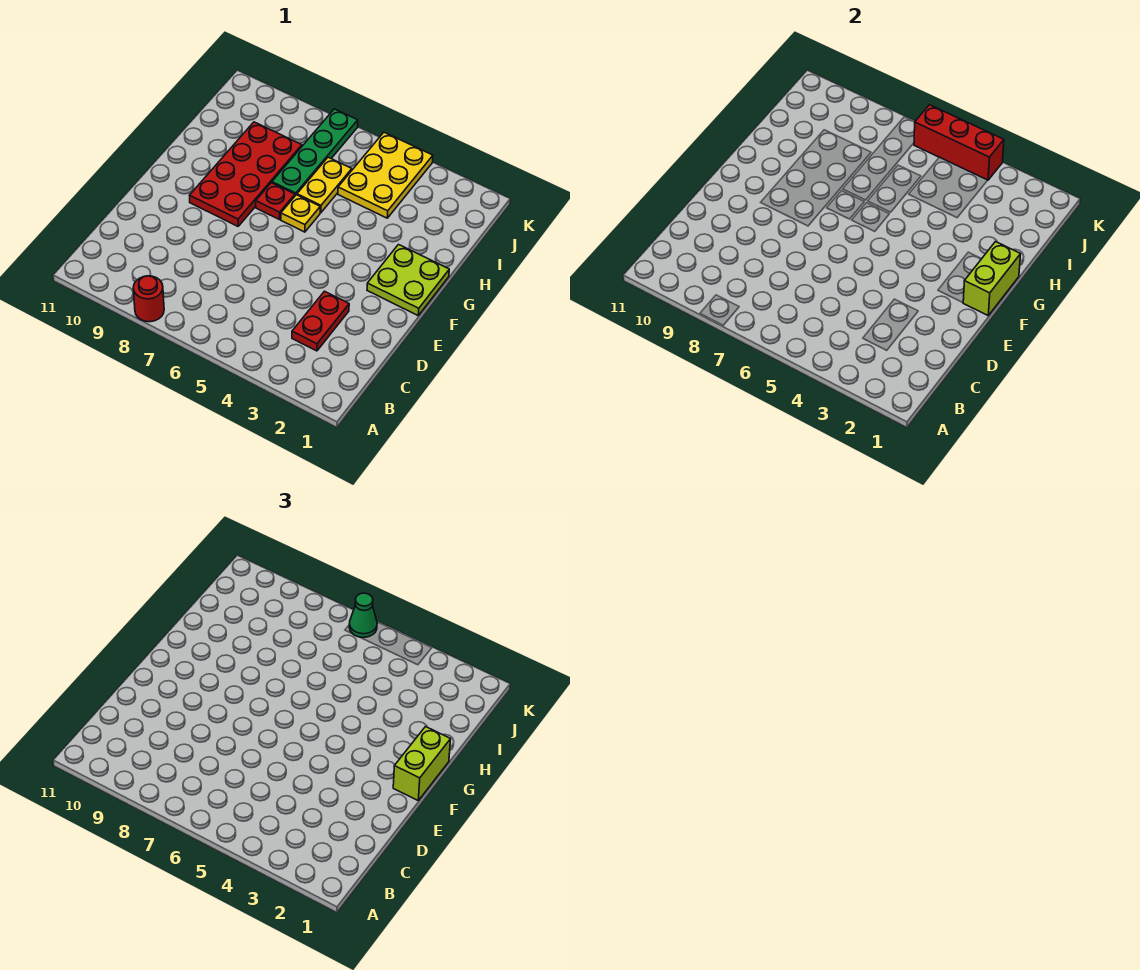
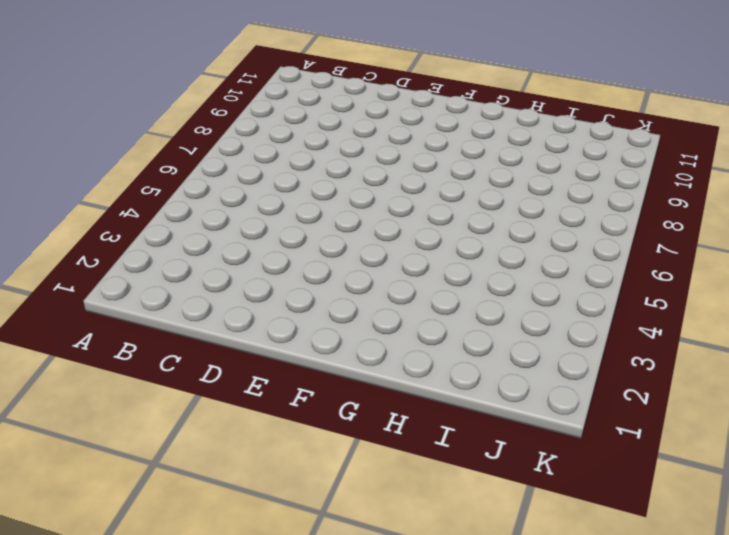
none -> red 1x1 round brick [133,276,164,322]
none -> red 1x2 plate [292,291,349,351]
none -> lime 2x2 plate [367,245,449,315]

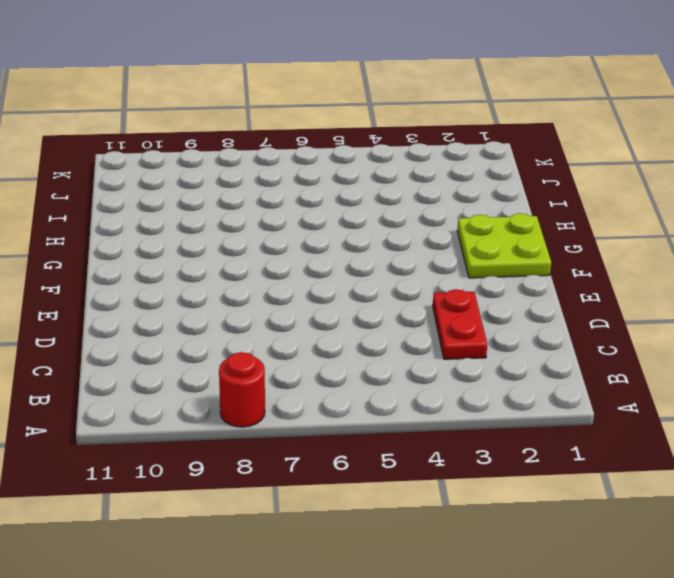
none -> red 2x4 plate [190,122,302,226]
none -> yellow 1x1 plate [281,195,320,232]
none -> red 1x1 plate [256,183,295,220]

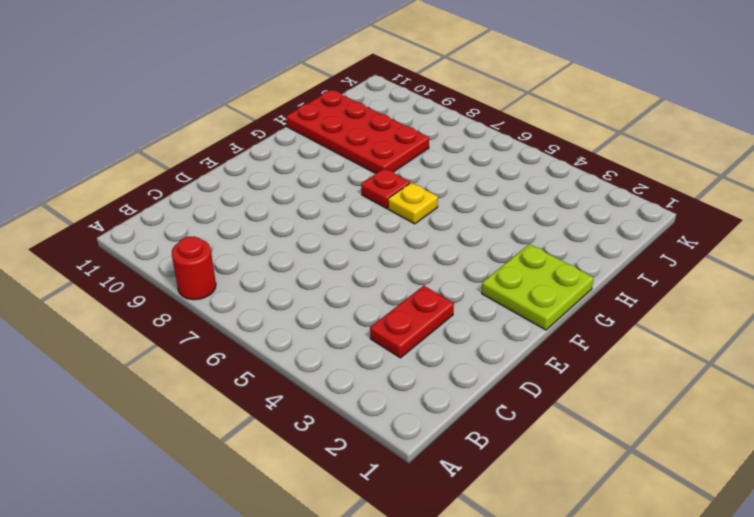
red 2x4 plate [286,90,429,173] -> red 2x4 plate turned to [190,122,302,226]
none -> yellow 1x2 plate [297,157,352,213]
none -> green 1x4 plate [272,109,358,196]
none -> yellow 2x3 plate [338,132,433,218]

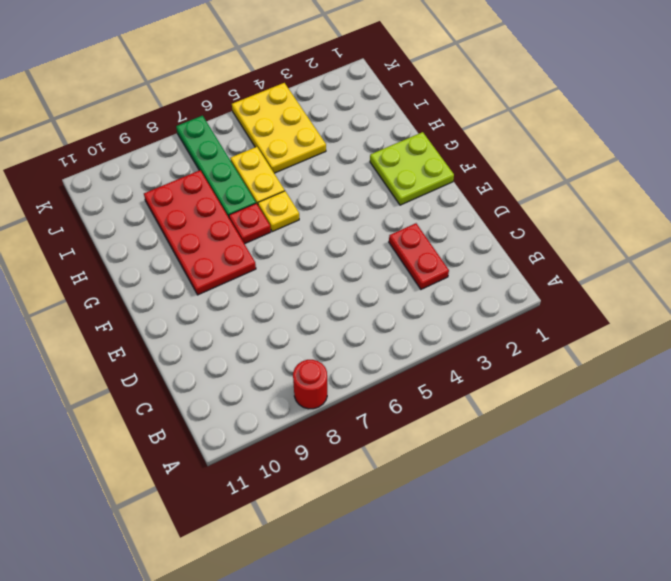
none -> lime 1x2 brick [963,242,1021,315]
none -> red 1x3 brick [914,105,1004,180]
none -> lime 1x2 brick [393,727,451,800]

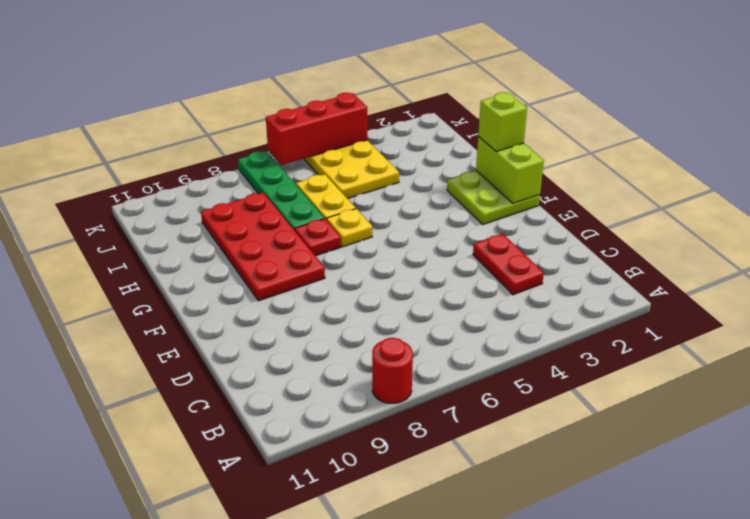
lime 1x1 brick [478,92,527,152] -> lime 1x2 brick [393,727,451,800]
none -> green 1x1 cone [349,593,377,637]

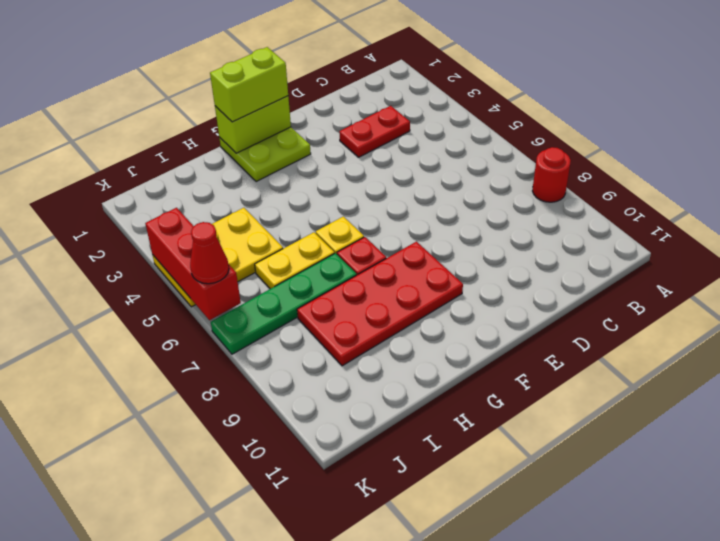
red 1x1 cone [190,222,229,284] -> green 1x1 cone [349,593,377,637]

